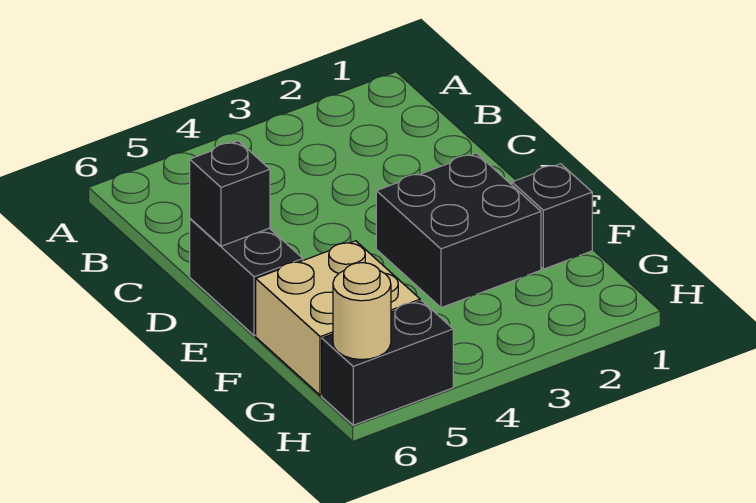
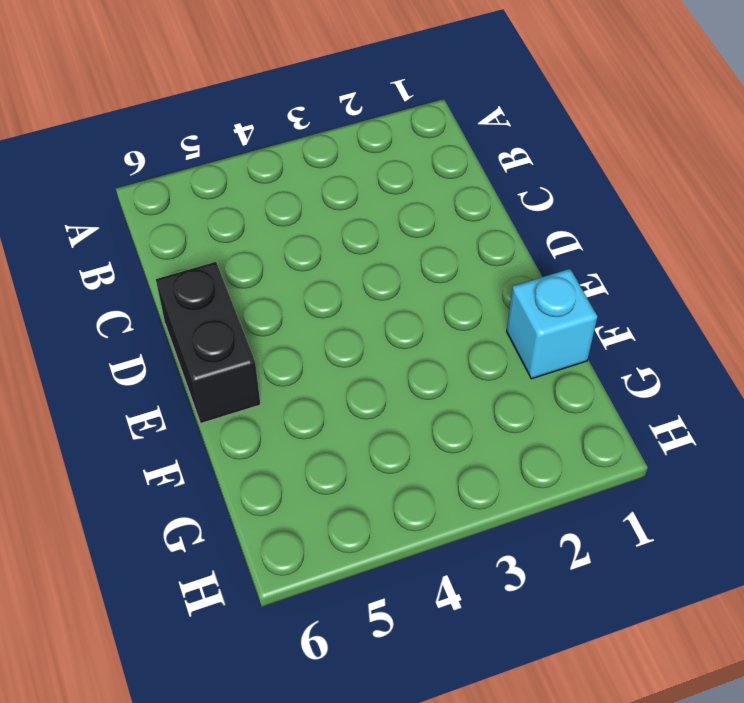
cyan 1x1 brick [507,269,597,379] -> black 1x1 brick [512,164,592,269]
none -> black 2x2 brick [376,153,541,308]
none -> tan 2x2 brick [256,241,420,395]

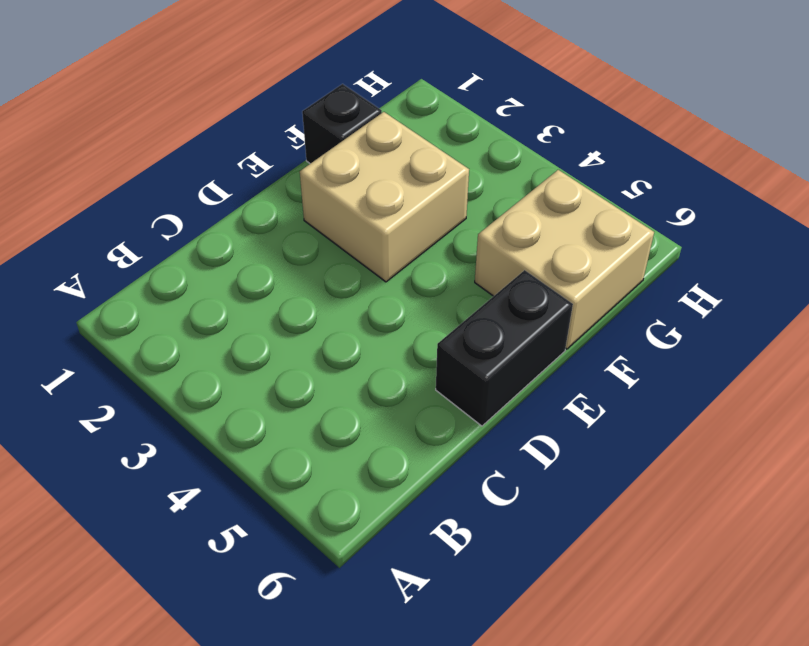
tan 2x2 brick [300,112,469,282] -> black 2x2 brick [376,153,541,308]
none -> black 1x2 brick [322,301,453,425]
none -> black 1x1 brick [190,141,270,246]

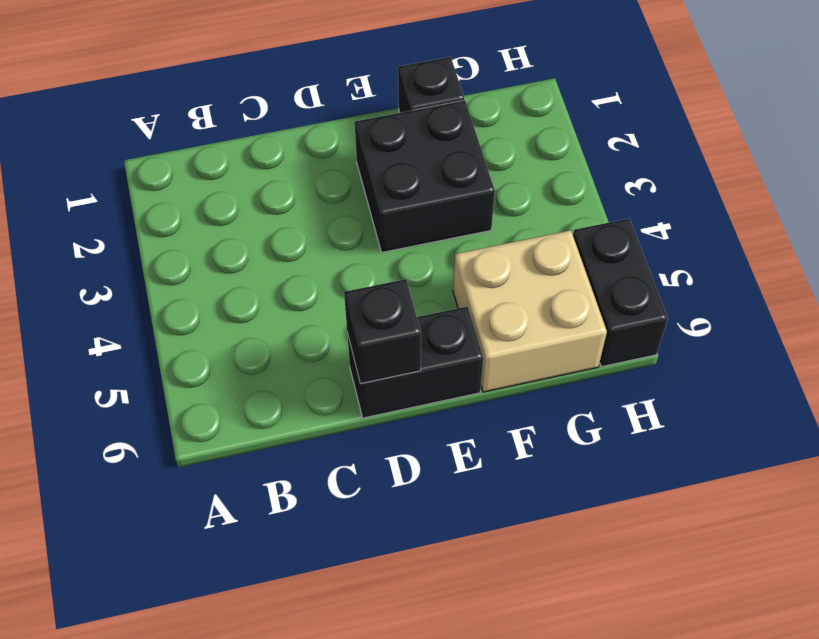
none -> tan 1x1 round brick [333,263,391,360]

